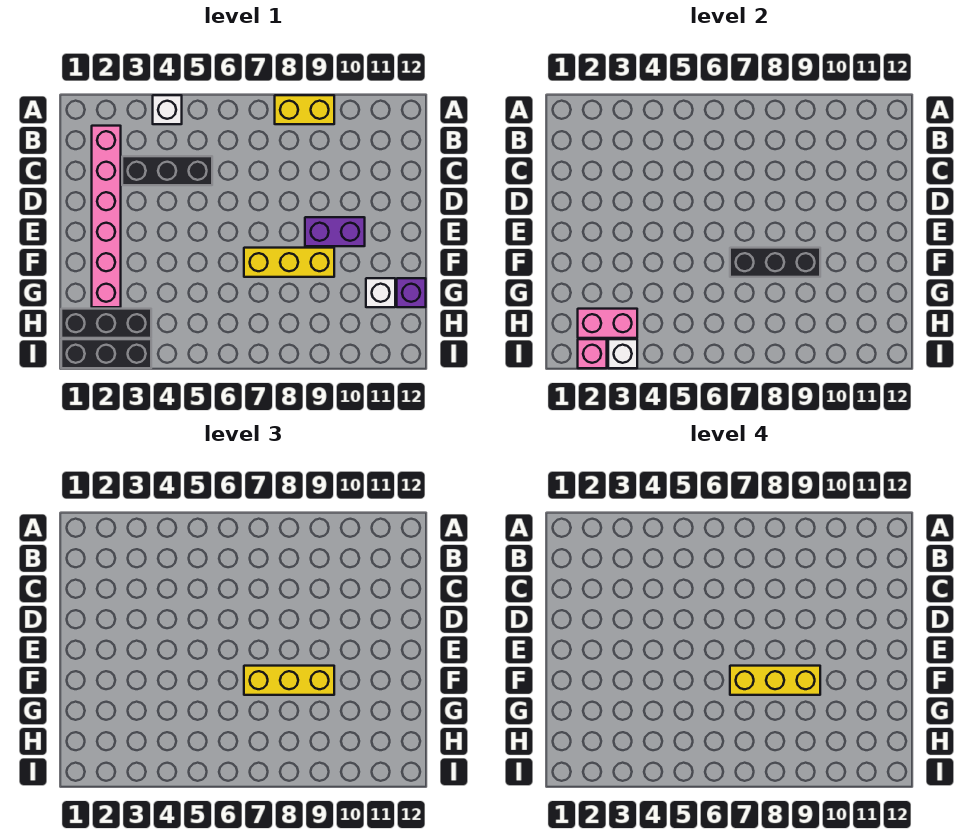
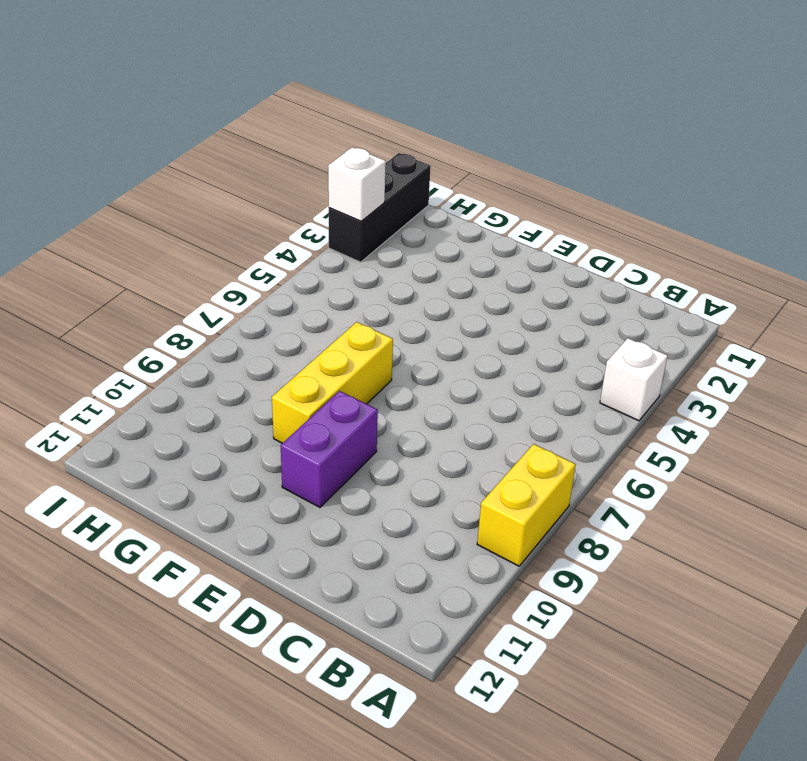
none -> pink 1x6 brick [92,126,121,307]
none -> black 1x3 brick [122,156,212,185]
none -> white 1x1 brick [366,278,395,307]

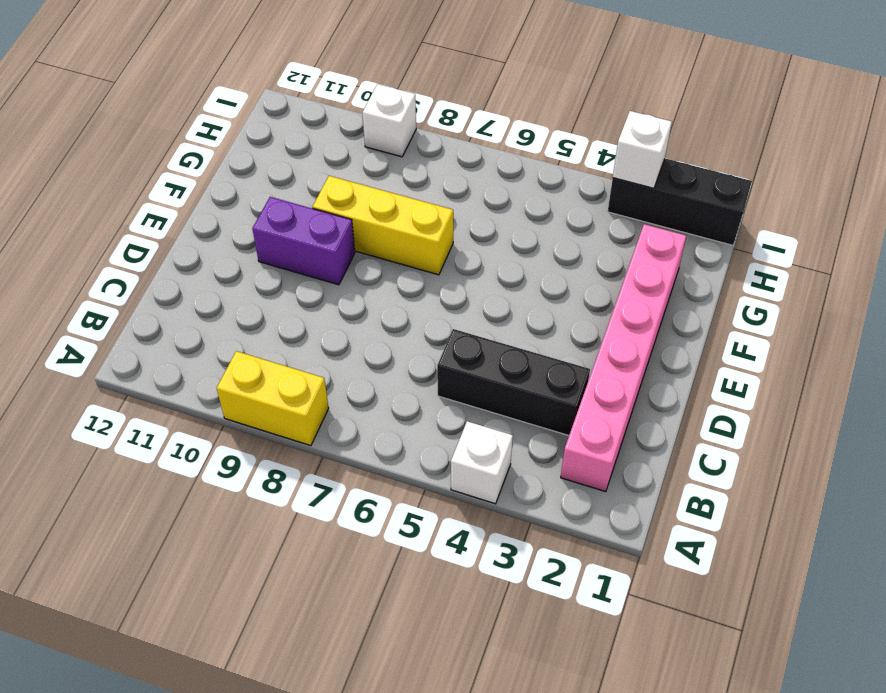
white 1x1 brick [363,84,416,157] -> white 1x1 brick moved to [366,278,395,307]
none -> purple 1x1 brick [397,278,426,307]
none -> black 1x3 brick [61,309,151,338]
none -> black 1x3 brick [730,248,820,277]

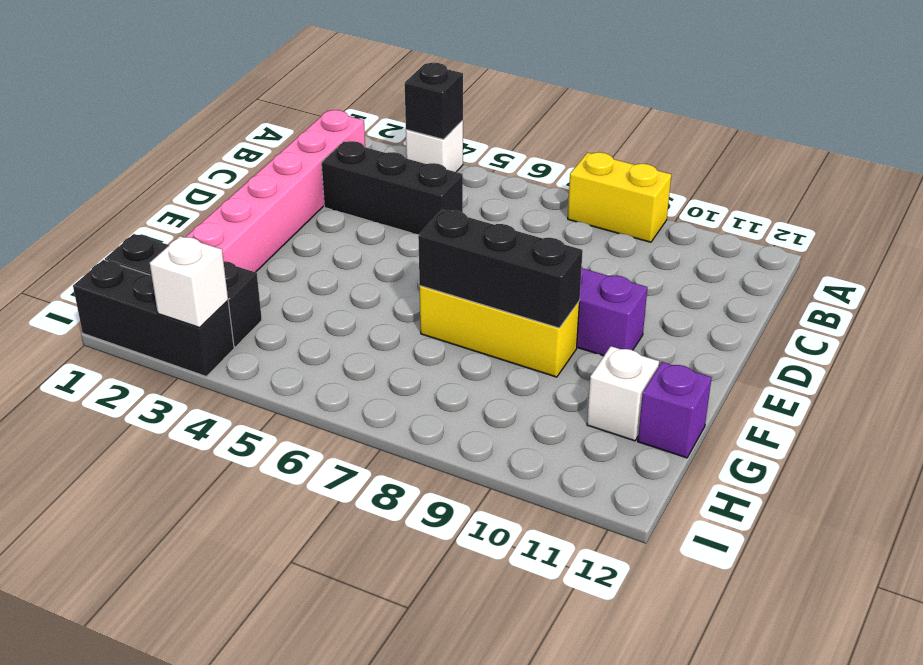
black 1x1 brick [405,63,463,139] -> none
none -> pink 1x2 brick [578,309,637,338]
none -> pink 1x1 brick [578,339,607,368]
none -> yellow 1x3 brick [244,666,334,695]

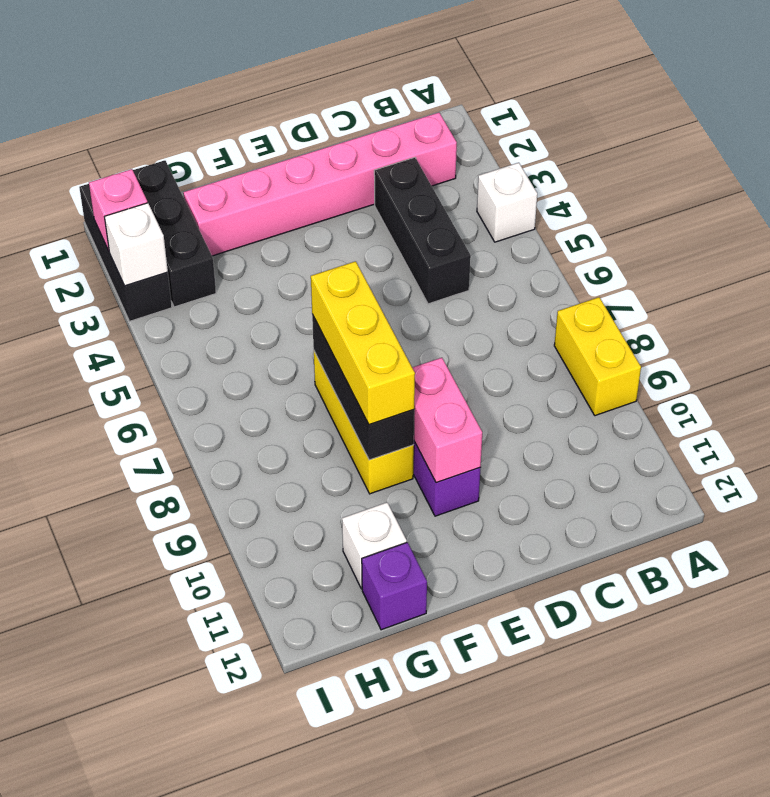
pink 1x2 brick [412,358,482,483] -> pink 1x2 brick moved to [578,309,637,338]
none -> yellow 1x3 brick [730,666,820,695]

